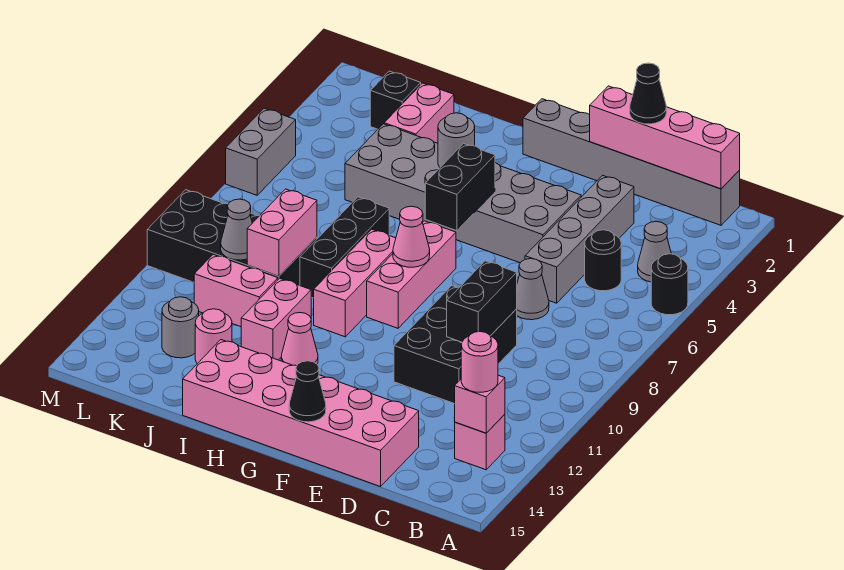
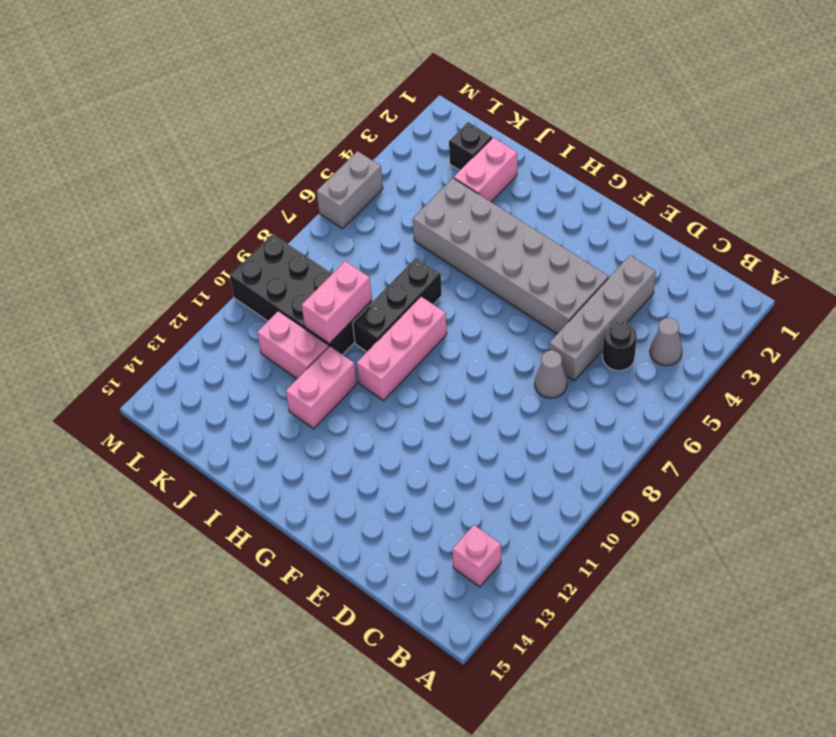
none -> black 1x1 round brick [651,254,688,315]
none -> grey 1x6 brick [523,99,740,225]
none -> black 2x3 brick [394,286,517,404]
none -> pink 2x6 brick [183,340,419,487]

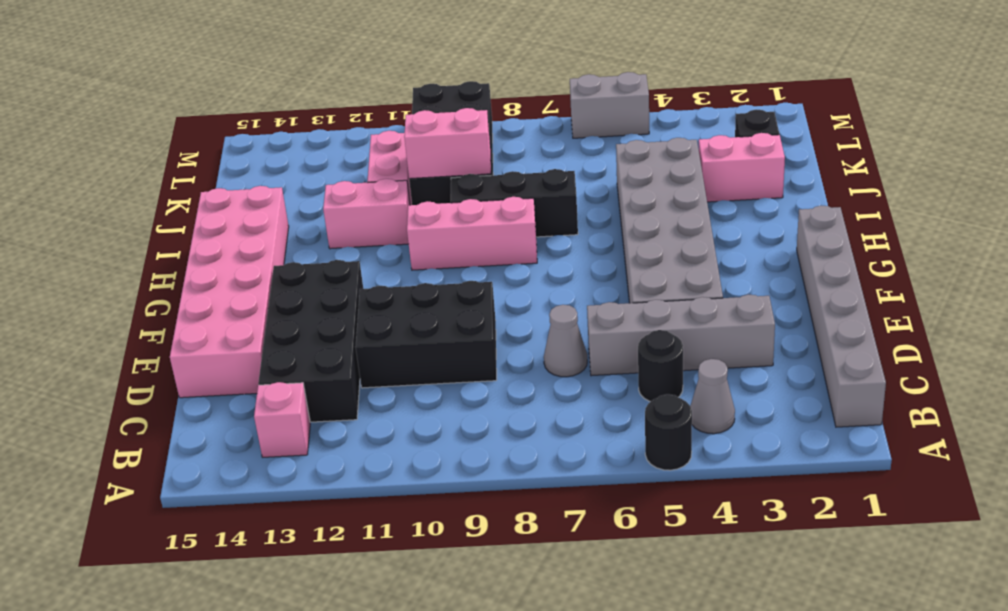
black 2x4 brick [258,260,363,422] -> none
none -> pink 1x3 brick [367,221,456,328]
none -> pink 1x1 cone [281,313,318,366]
none -> pink 1x1 round brick [195,309,232,364]
none -> grey 1x1 round brick [162,297,199,358]

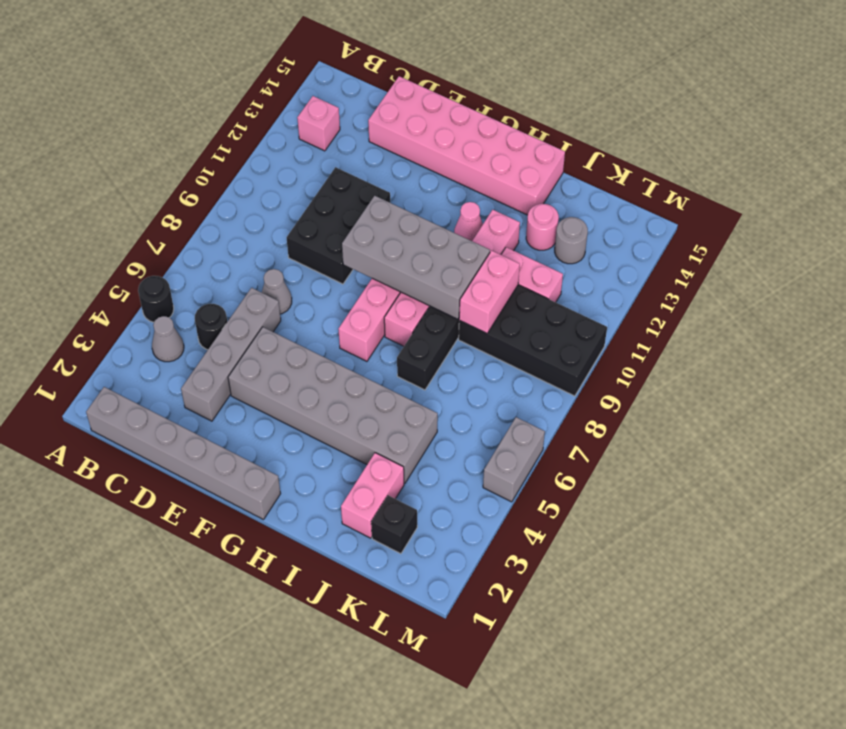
grey 2x4 brick [342,196,490,319] -> none
none -> pink 1x4 brick [590,86,740,189]
none -> pink 1x1 brick [455,375,505,433]
none -> black 1x2 brick [447,261,517,342]
none -> black 1x1 cone [289,361,326,422]

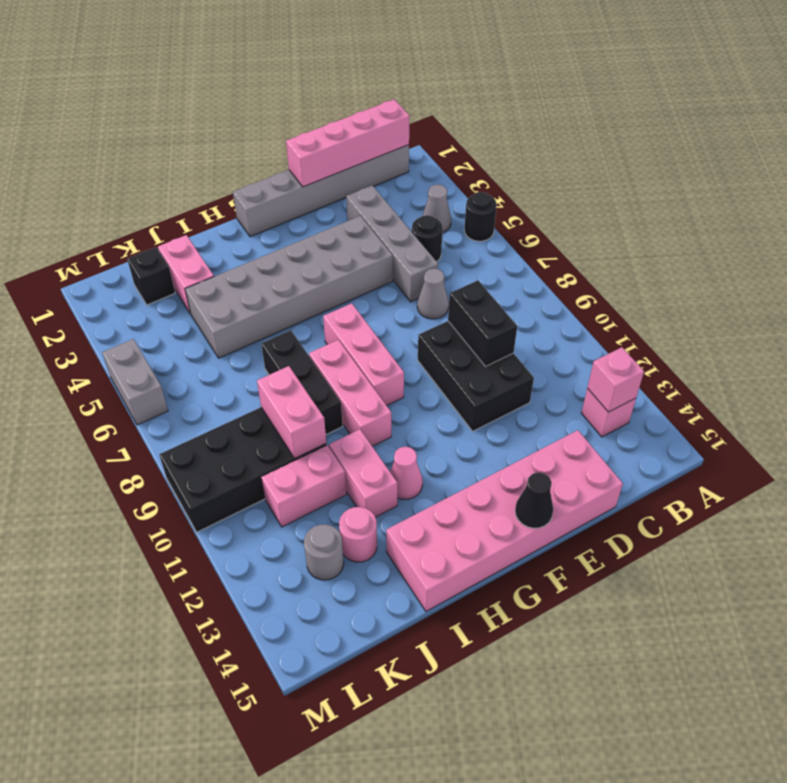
none -> black 1x2 brick [425,144,495,231]
none -> pink 1x1 cone [393,206,430,267]
none -> grey 1x1 round brick [438,113,475,167]
none -> grey 1x1 cone [221,199,252,260]

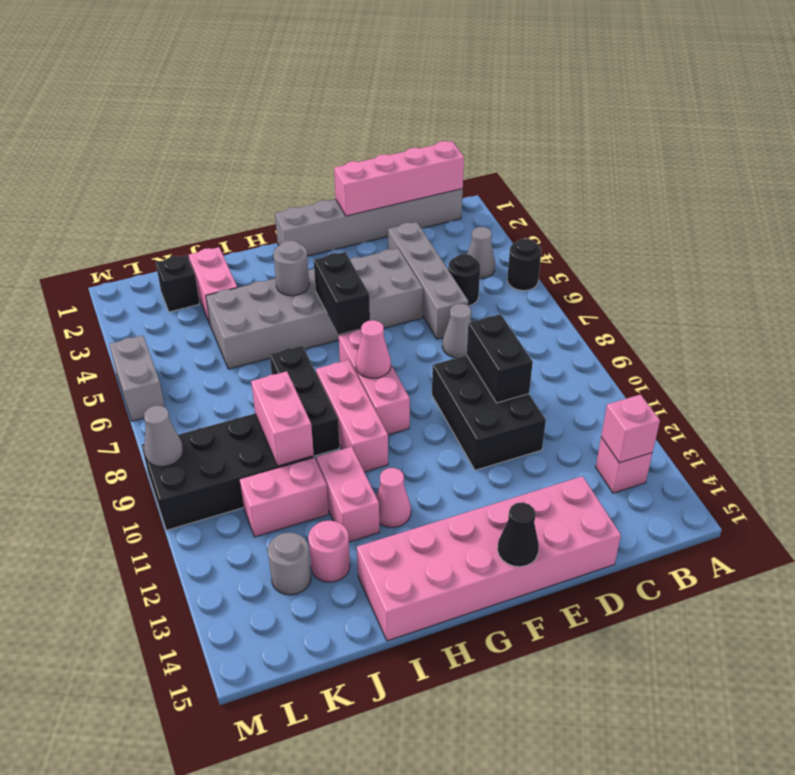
grey 1x1 cone [144,406,183,467] -> grey 1x1 cone moved to [221,199,252,260]
none -> pink 1x1 round brick [461,332,498,392]
none -> black 1x1 cone [630,63,666,124]

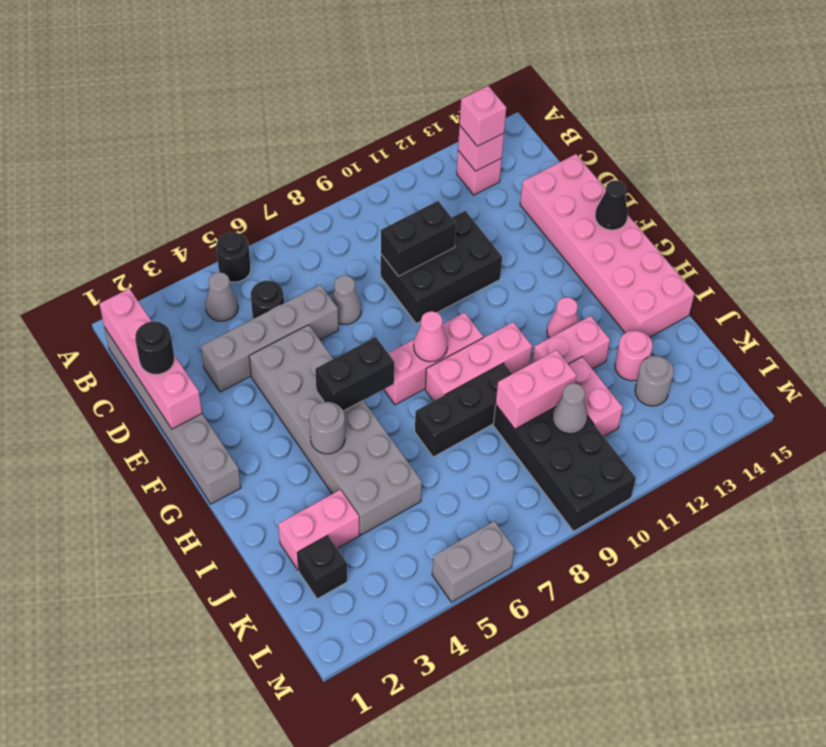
pink 1x1 brick [460,86,506,146] -> pink 1x1 round brick [461,332,498,392]
black 1x1 round brick [135,321,174,374] -> black 1x1 cone [630,63,666,124]

